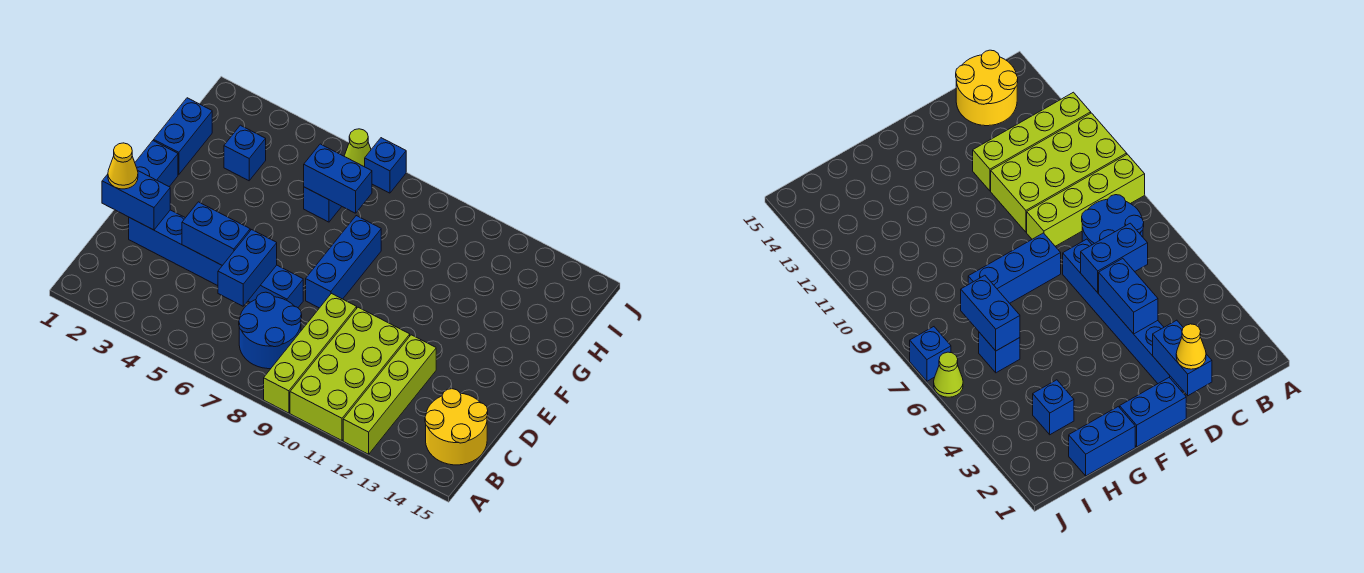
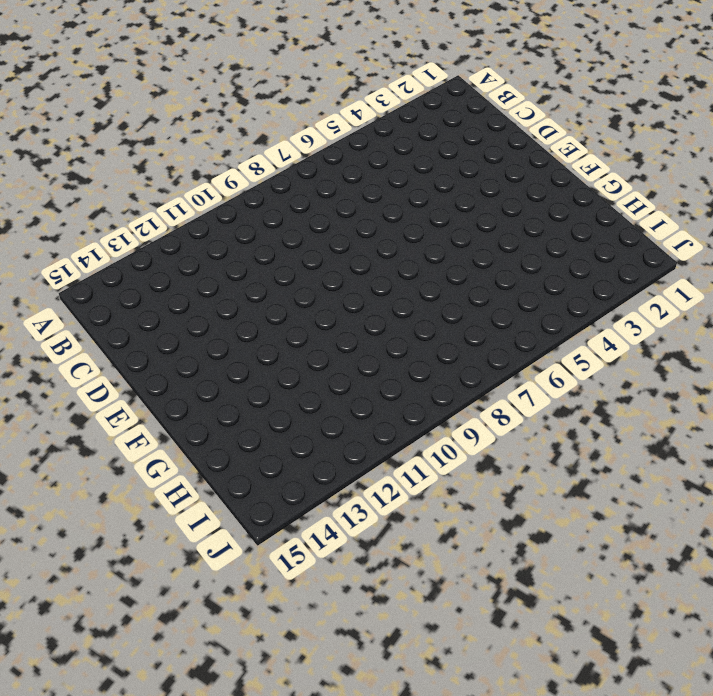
none -> lime 1x4 brick [264,293,357,413]
none -> lime 2x4 brick [290,307,410,441]
none -> lime 1x4 brick [343,335,436,454]

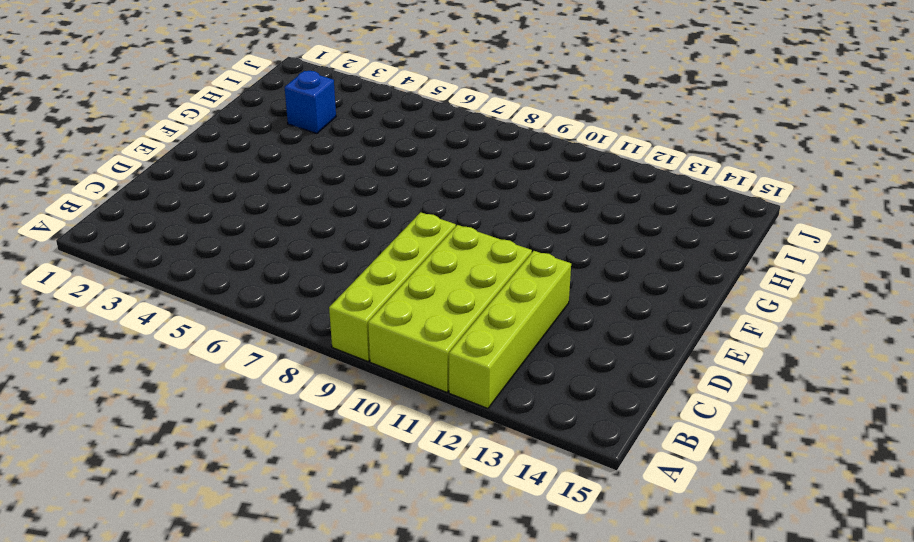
none -> blue 2x2 round brick [239,292,302,369]
none -> yellow 2x2 round brick [425,389,488,465]
none -> blue 1x6 brick [129,210,303,308]

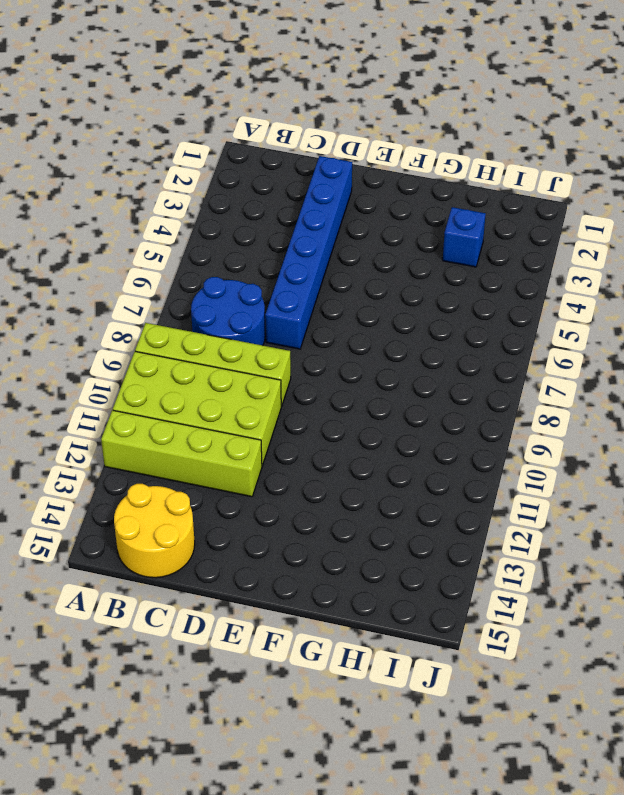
none -> blue 1x2 brick [135,141,178,187]
none -> blue 1x3 brick [306,216,381,308]
none -> blue 1x2 brick [154,98,212,175]

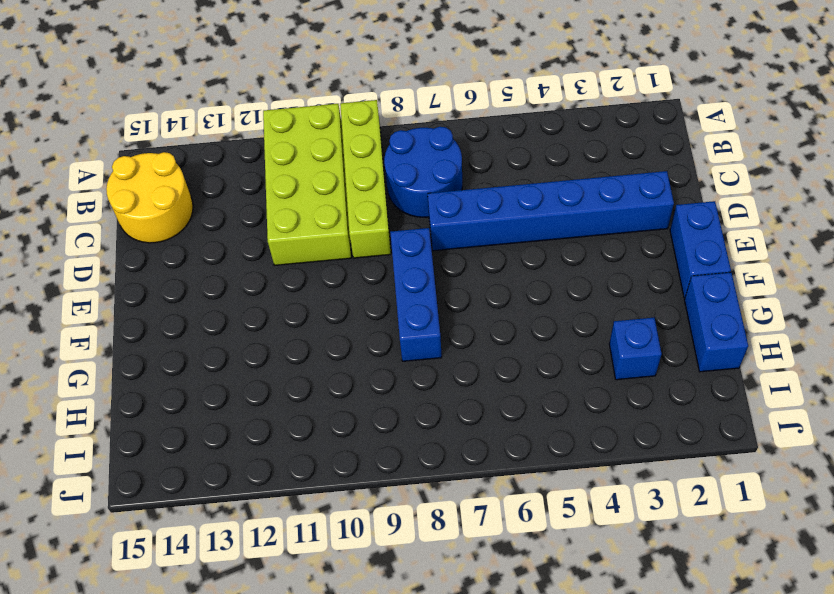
none -> lime 1x4 brick [343,335,436,454]
none -> blue 1x1 brick [304,187,342,222]
none -> lime 1x1 cone [344,129,371,167]

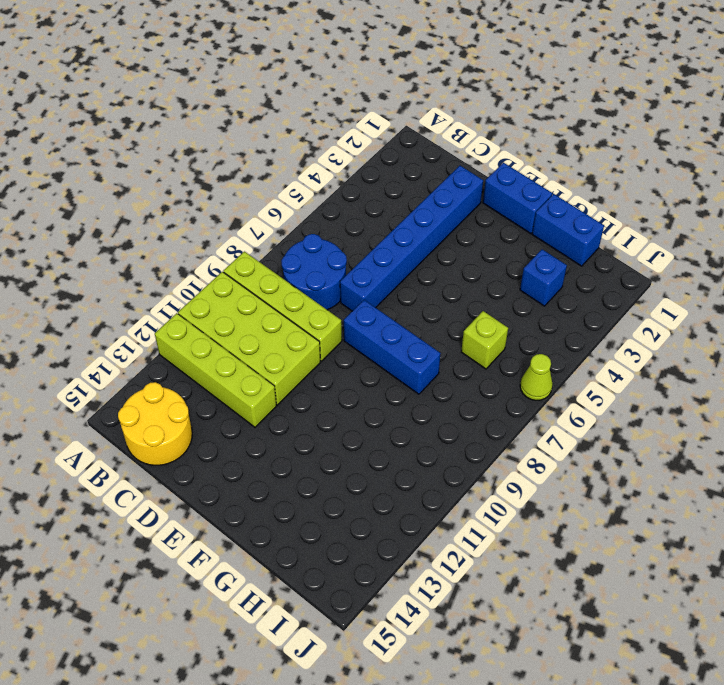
lime 1x1 brick [461,311,508,369] -> blue 1x1 brick [304,187,342,222]
none -> blue 1x1 brick [365,138,406,193]
none -> blue 1x2 brick [218,230,277,306]
none -> blue 1x2 brick [102,171,170,230]

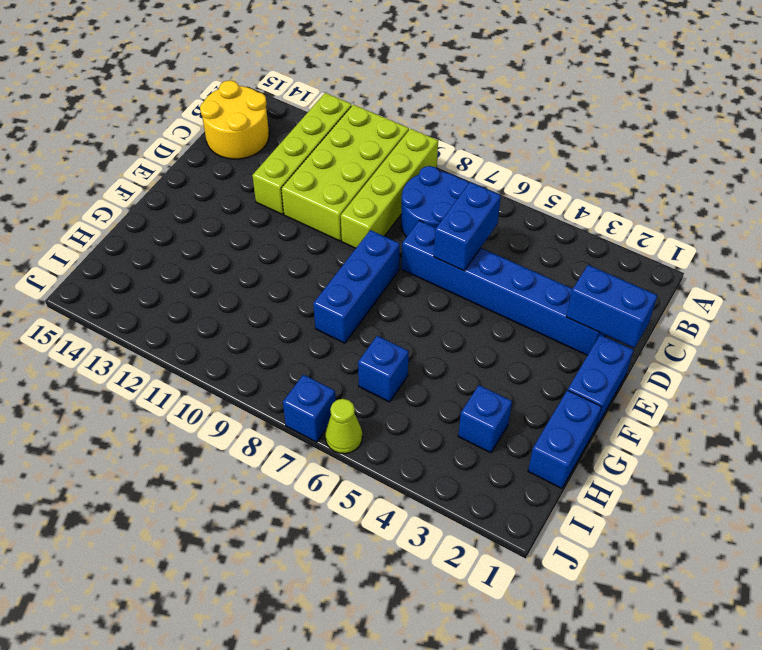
none -> blue 1x2 brick [182,202,250,265]
none -> blue 1x2 brick [304,144,372,213]
none -> yellow 1x1 cone [108,143,138,189]

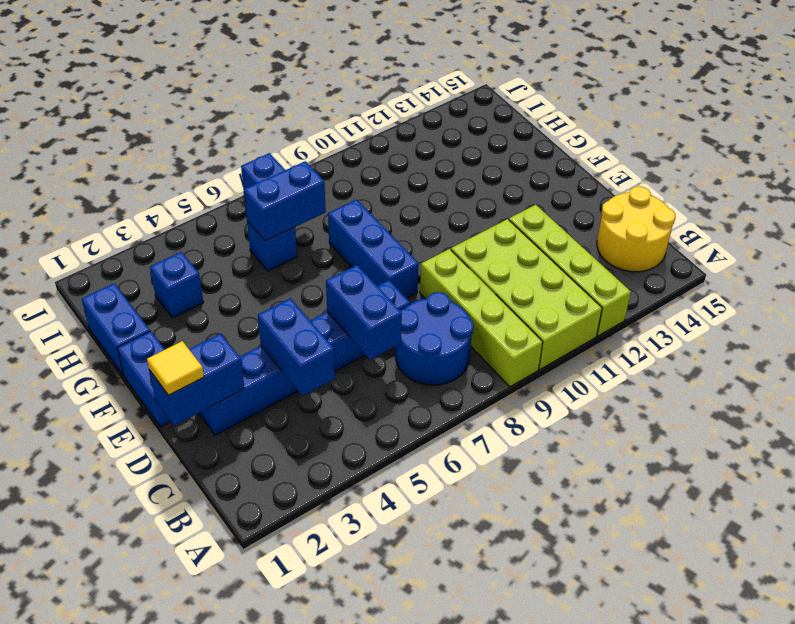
blue 1x2 brick [258,298,335,396] -> blue 1x2 brick turned to [182,202,250,265]
yellow 1x1 tile [147,341,204,395] -> yellow 1x1 cone [108,143,138,189]
none -> lime 1x1 cone [344,129,371,167]

